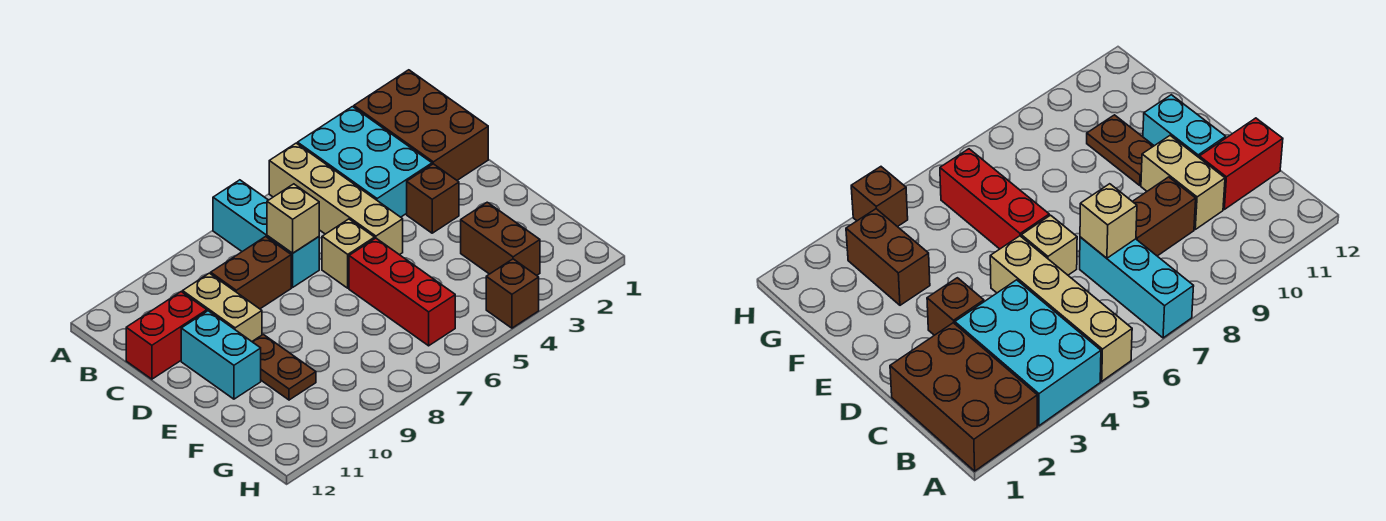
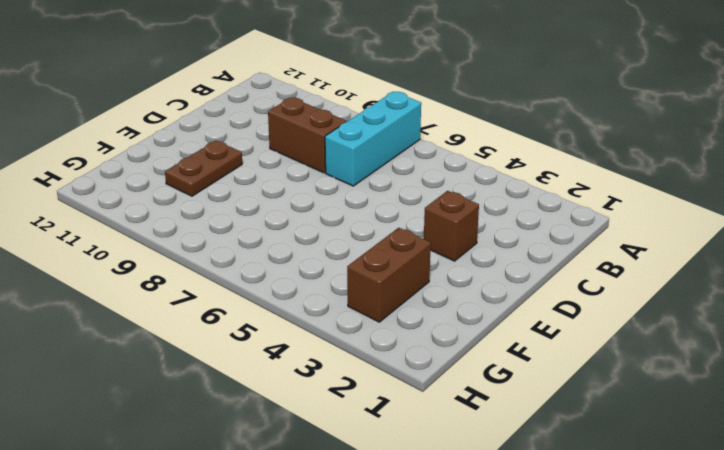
none -> brown 2x3 brick [354,70,488,180]
none -> cyan 2x3 brick [298,107,432,217]
none -> tan 1x4 brick [269,143,403,255]

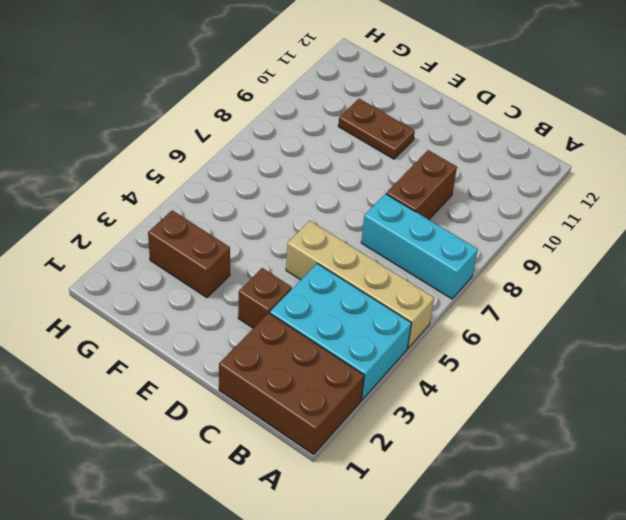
none -> tan 1x2 brick [183,273,262,341]
none -> red 1x2 brick [126,292,207,379]
none -> tan 1x1 brick [322,219,375,288]

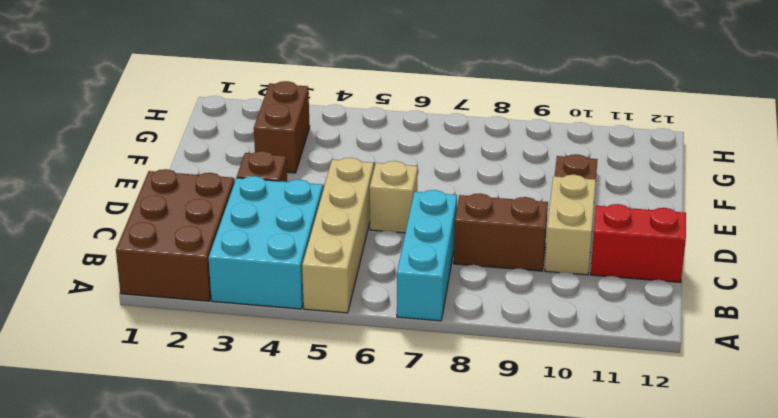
none -> cyan 1x2 brick [181,311,261,399]
none -> red 1x3 brick [349,238,455,346]
none -> brown 1x1 brick [486,259,539,328]

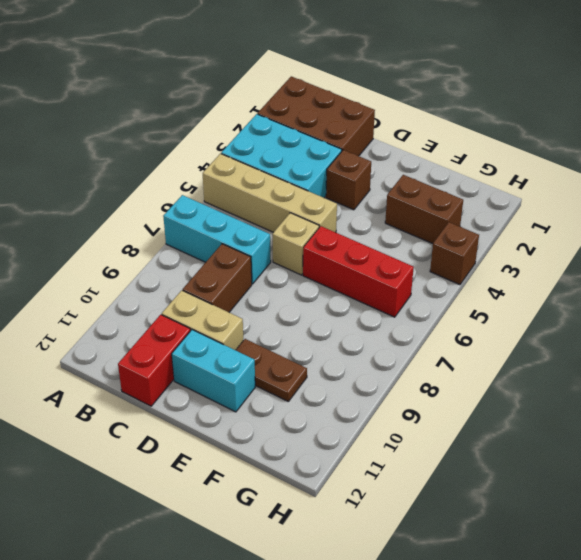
none -> tan 1x1 brick [267,184,319,253]

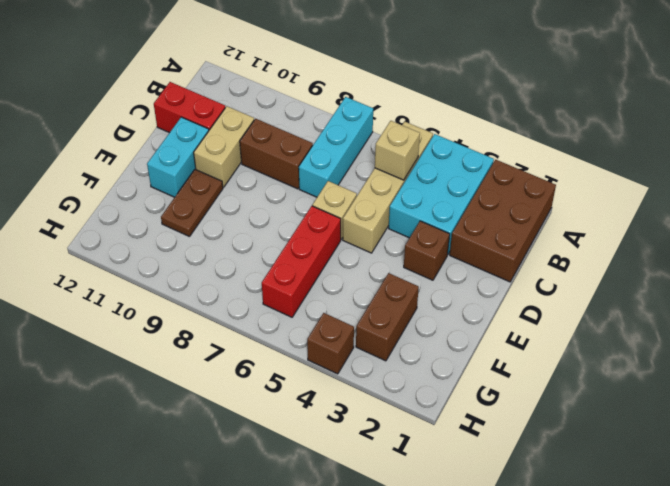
tan 1x1 brick [375,121,420,180] -> tan 1x1 brick moved to [267,184,319,253]

